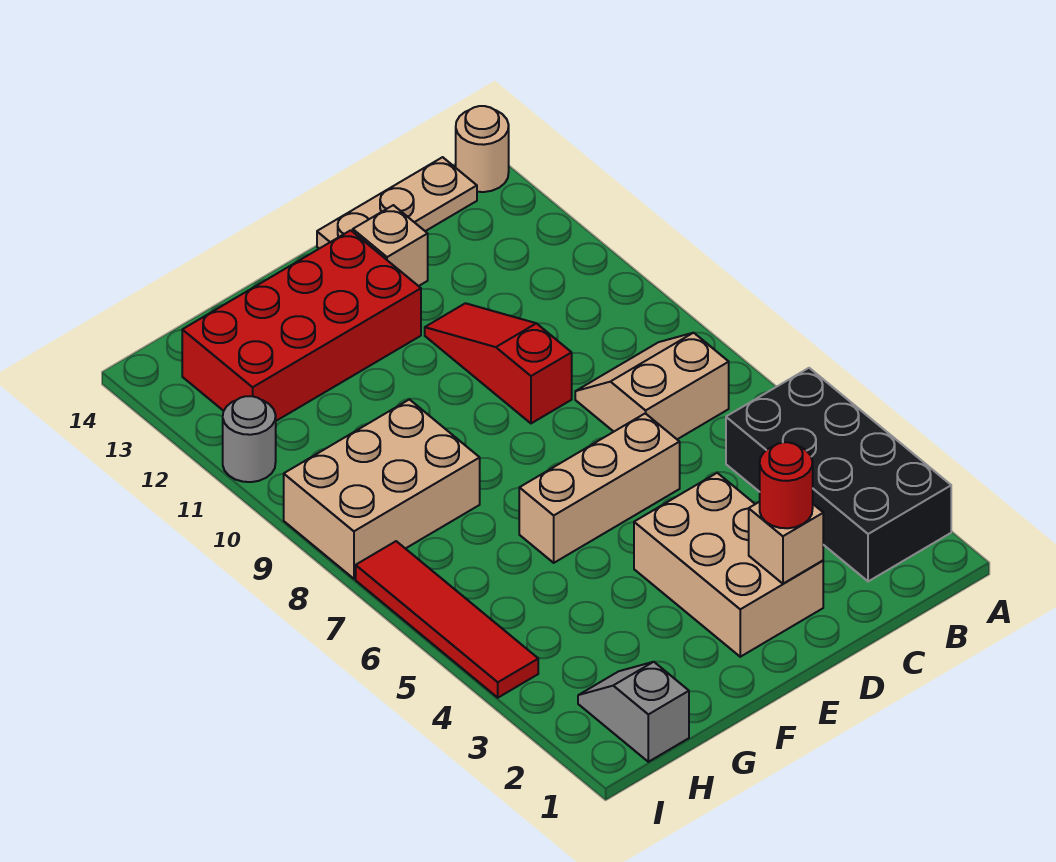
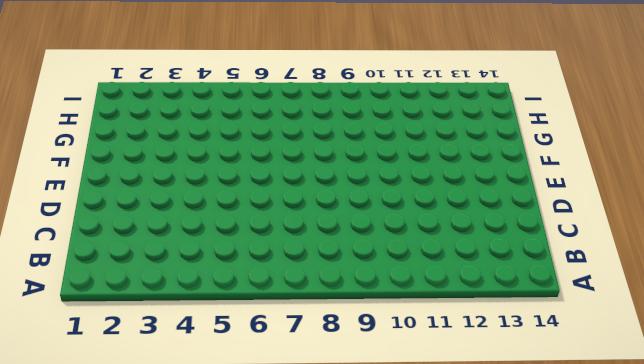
none -> black 2x4 brick [726,368,951,581]
none -> tan 1x1 round brick [456,106,509,192]
none -> tan 2x2 slope [575,333,729,439]

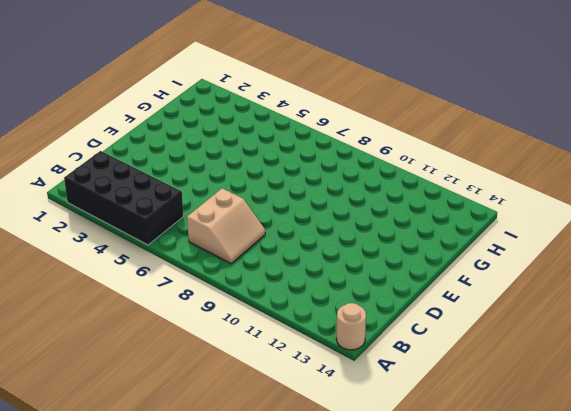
none -> tan 1x3 plate [317,157,477,249]
none -> tan 2x3 brick [634,473,823,657]
none -> tan 1x3 brick [519,413,680,563]

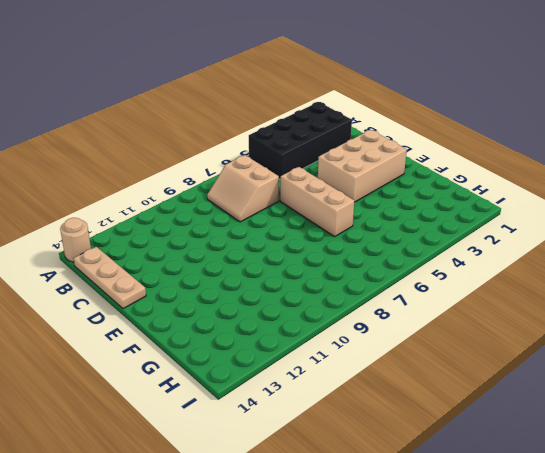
none -> red 1x3 slope [425,303,572,423]
none -> tan 1x1 brick [353,205,428,286]
none -> red 2x4 brick [182,230,421,421]

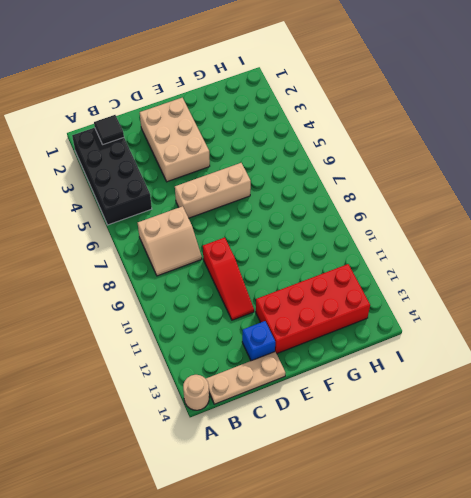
black 1x1 tile [94,115,124,144] -> none
blue 1x1 brick [242,321,275,361] -> tan 1x1 brick [353,205,428,286]
none -> tan 2x3 brick [284,400,480,579]
none -> grey 1x2 slope [578,662,689,762]
none -> red 1x4 tile [356,541,538,698]

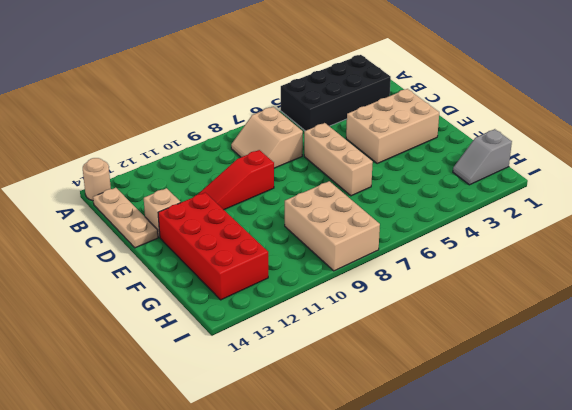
none -> red 1x4 tile [356,541,538,698]
none -> grey 1x1 round brick [223,396,276,482]
none -> tan 1x1 brick [749,502,823,584]

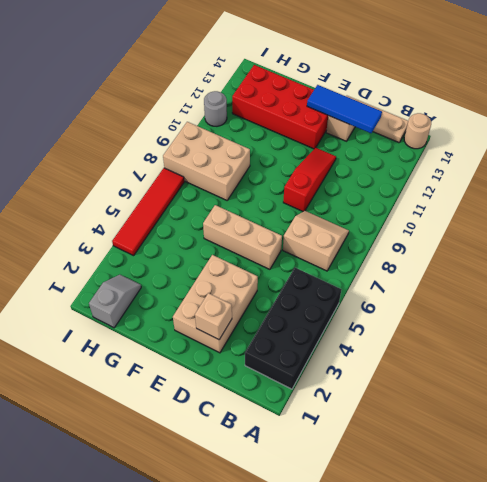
blue 1x3 tile [307,85,382,133] -> none
none -> red 1x1 round brick [760,442,813,528]

